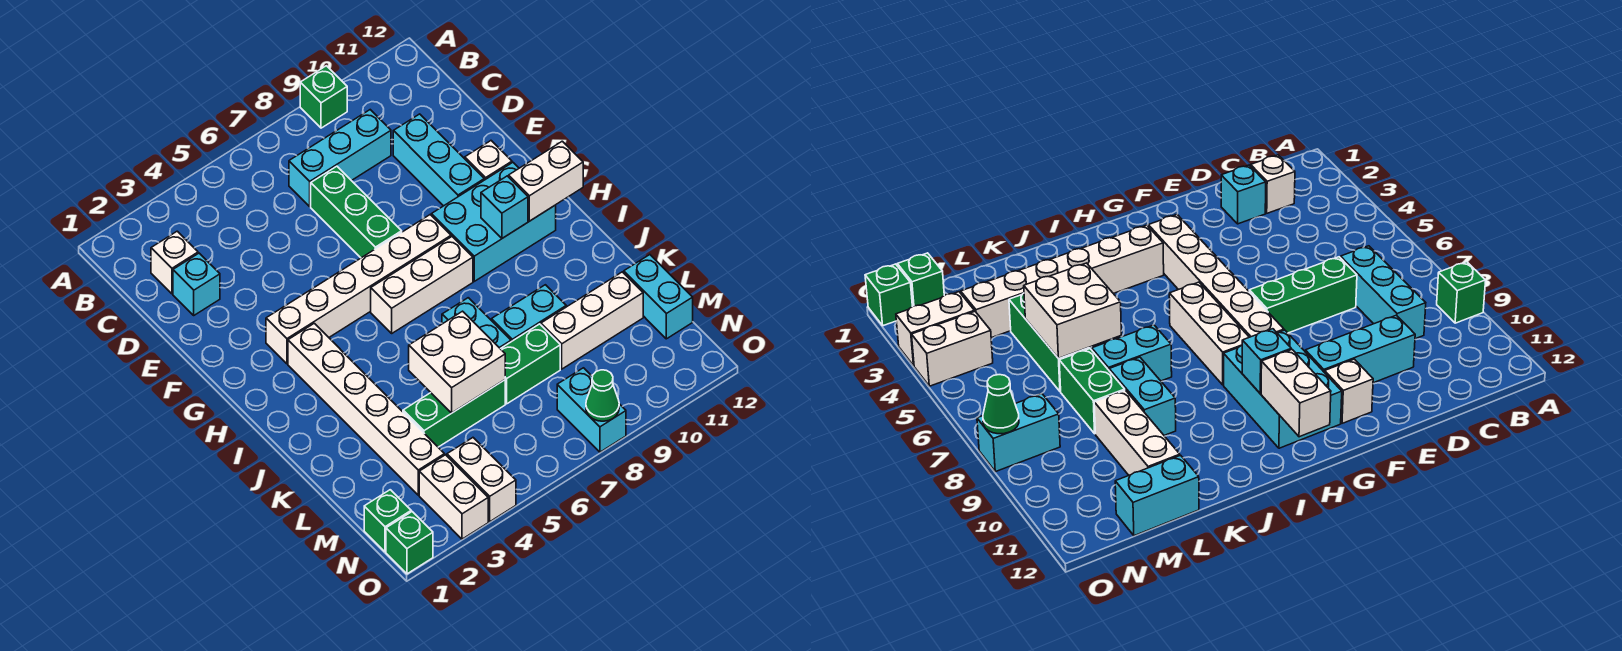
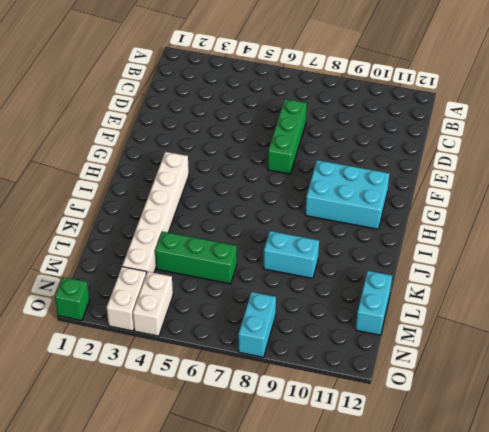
none -> green 1x1 brick [300,66,347,128]
none -> white 1x1 brick [151,231,198,294]
none -> cyan 1x3 brick [289,110,391,207]

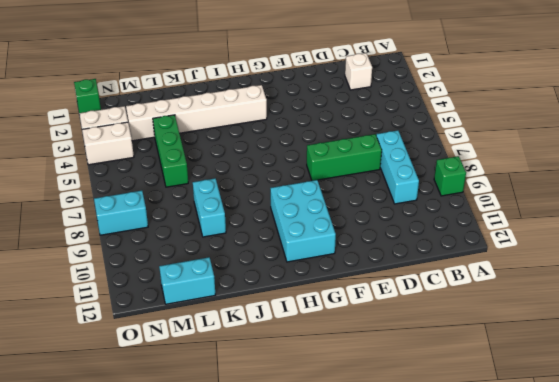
none -> cyan 1x1 brick [173,253,220,315]
none -> cyan 1x3 brick [393,114,484,206]
none -> white 1x1 brick [465,141,512,180]

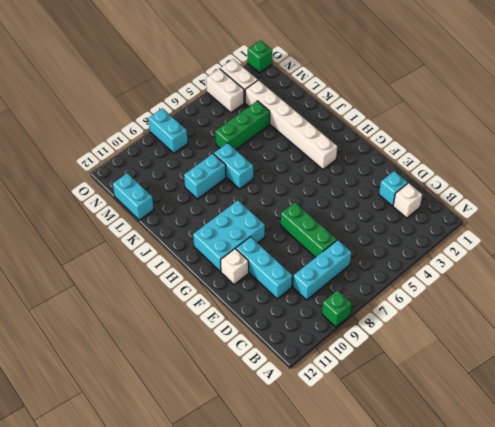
none -> white 1x6 brick [266,215,451,364]
none -> white 1x3 brick [371,237,473,333]
none -> green 1x2 brick [501,324,560,404]

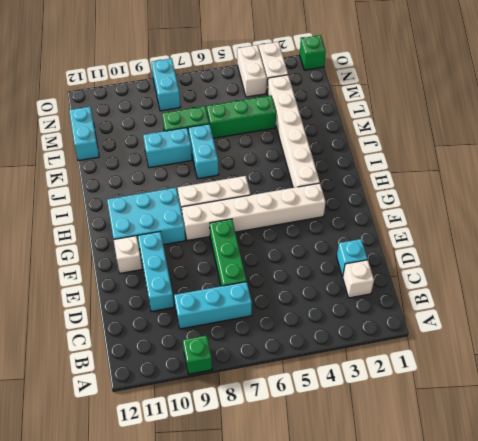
none -> white 1x3 brick [541,272,643,369]
none -> green 1x1 brick [364,490,411,552]
none -> cyan 1x1 brick [481,176,528,238]

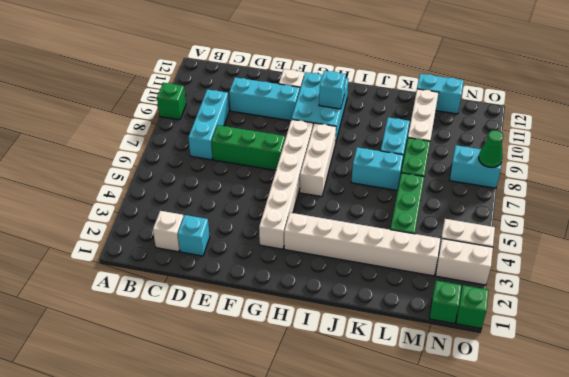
none -> white 1x2 brick [509,141,583,221]
none -> white 2x2 brick [409,311,505,413]

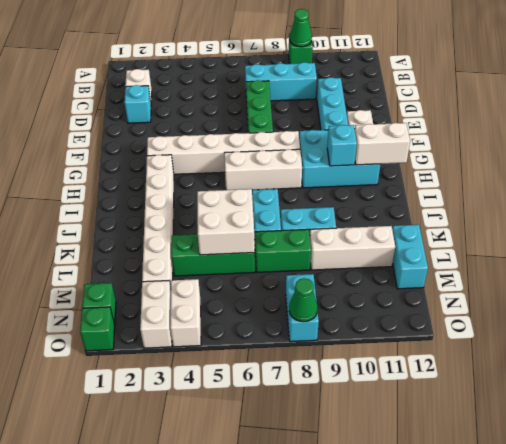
green 1x1 cone [290,9,312,47] -> none

